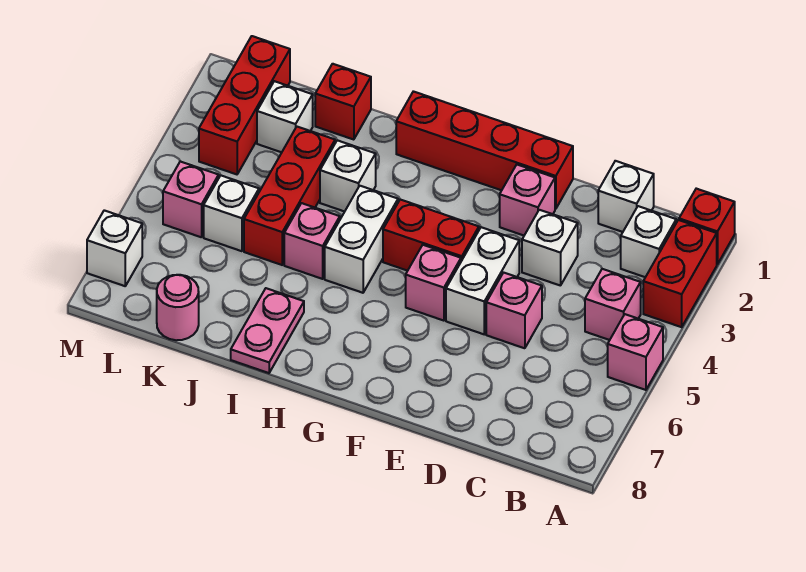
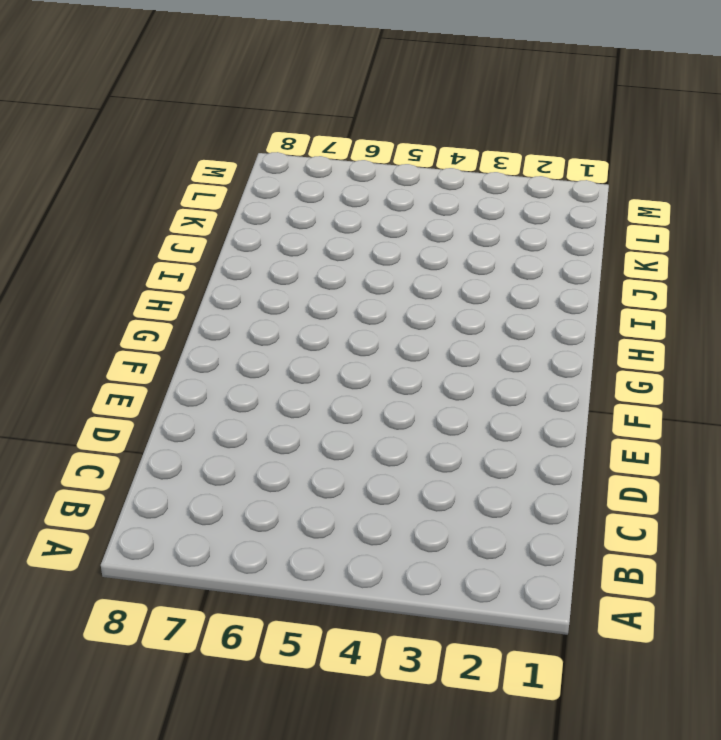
none -> red 1x1 brick [679,189,735,264]
none -> red 1x2 brick [643,220,717,327]
none -> pink 1x1 brick [608,314,663,390]

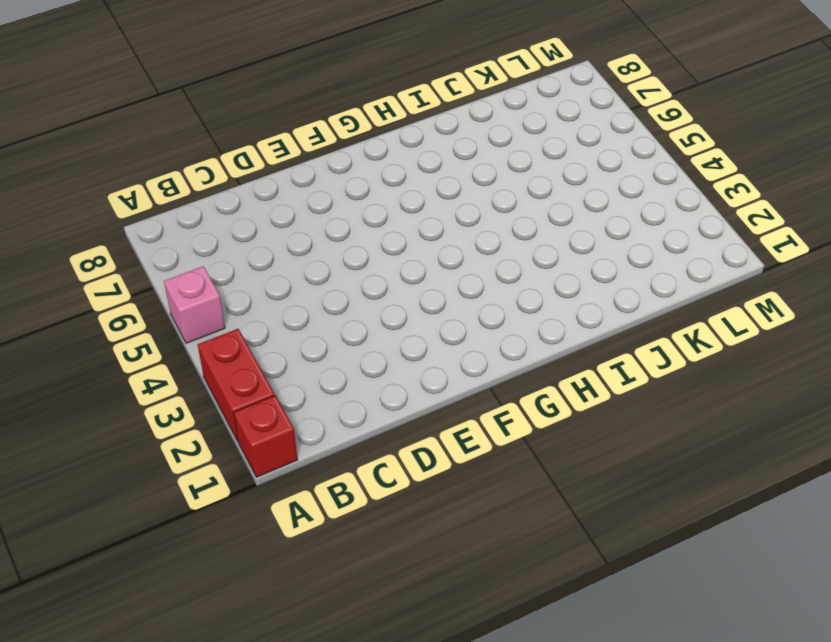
none -> white 1x1 brick [621,206,676,277]
none -> pink 1x1 brick [585,269,641,340]
none -> white 1x1 brick [598,161,654,232]

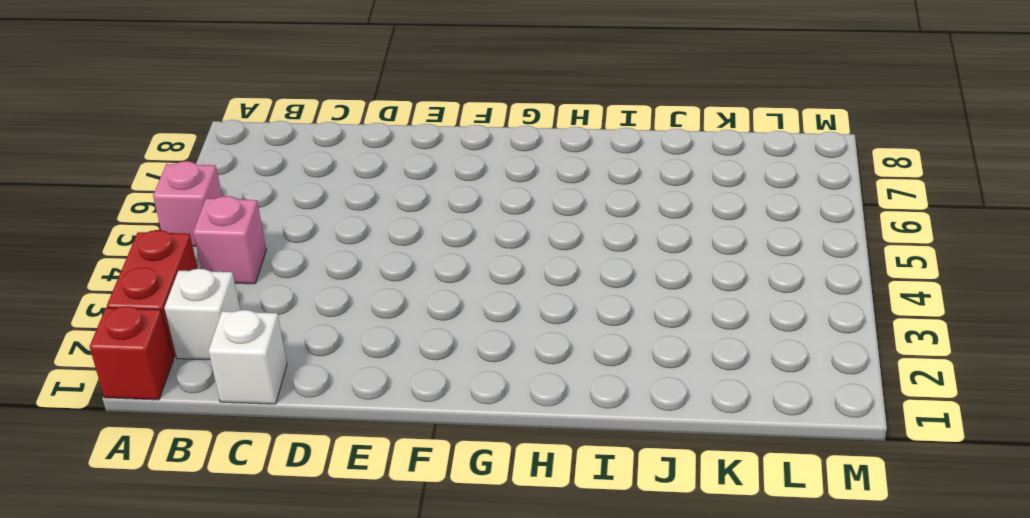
none -> white 1x1 brick [522,210,578,286]
none -> pink 1x1 brick [486,273,542,348]
none -> red 1x4 brick [396,91,573,209]

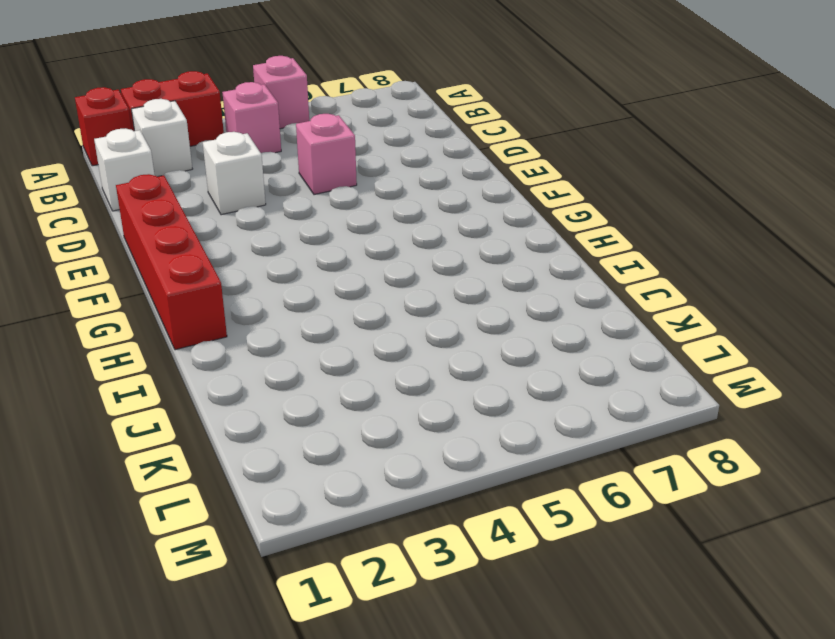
none -> pink 1x1 brick [500,165,555,235]
none -> white 1x2 brick [446,227,519,334]
none -> red 1x2 brick [383,200,479,271]

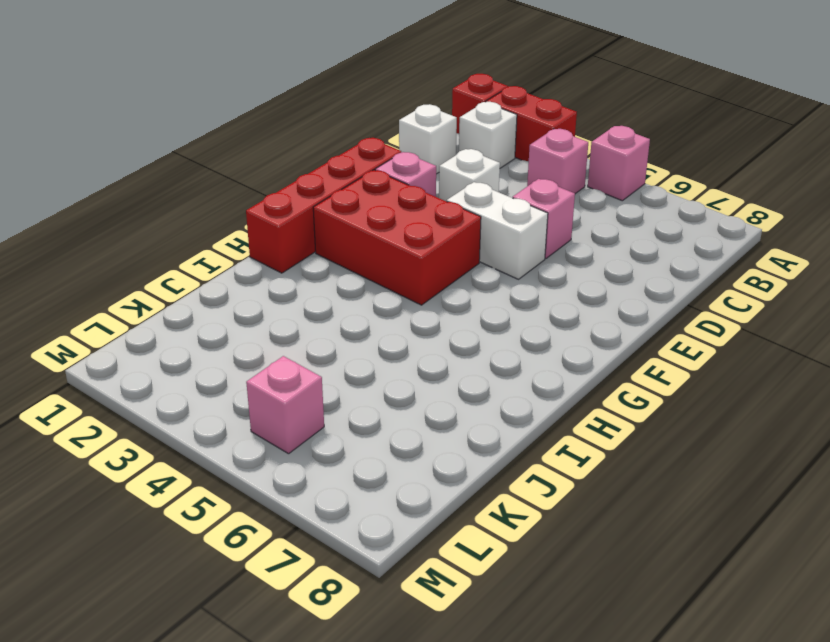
red 2x3 brick [313,170,481,305] -> red 1x2 brick [383,200,479,271]
none -> pink 1x1 brick [406,245,461,321]
none -> white 1x2 brick [325,186,398,293]
none -> white 1x1 brick [320,140,376,212]

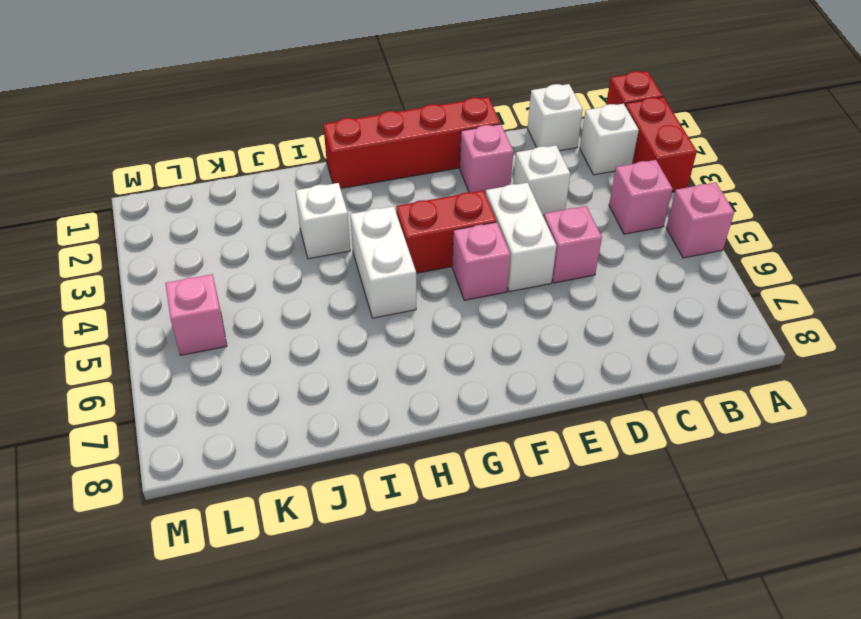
none -> pink 1x1 brick [284,203,340,279]
none -> pink 1x2 plate [231,288,304,373]
none -> red 1x1 brick [315,64,371,140]

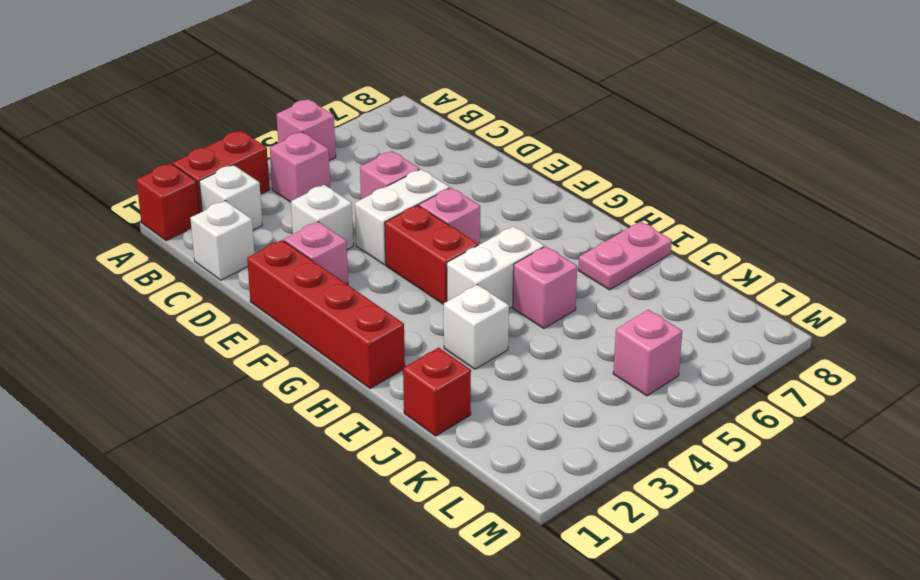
none -> red 1x3 brick [244,127,335,265]
none -> white 1x1 brick [257,81,313,152]
none -> white 1x1 brick [204,175,259,251]

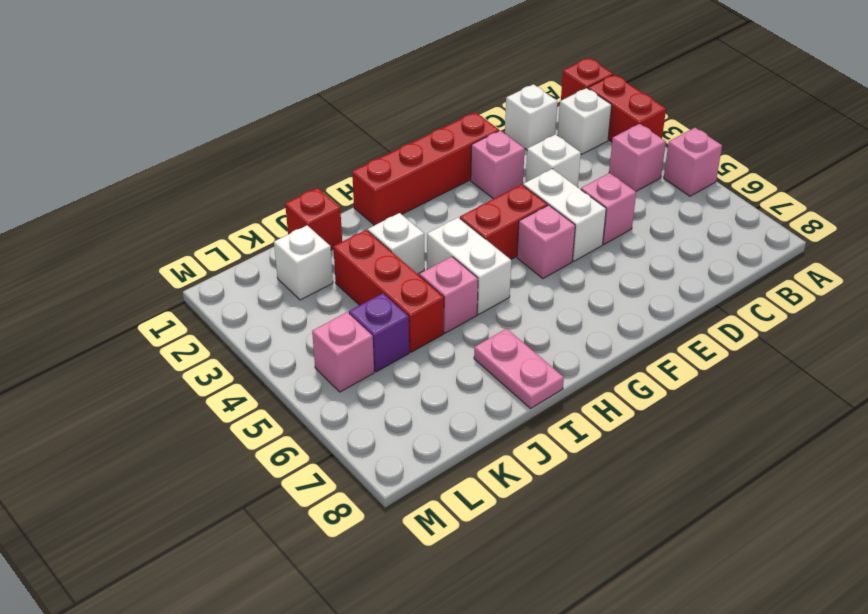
purple 1x1 brick [349,293,409,372] -> white 1x1 brick [204,175,259,251]
none -> pink 1x1 round brick [157,275,199,340]
none -> red 1x3 brick [199,36,290,174]
none -> white 1x1 brick [87,210,142,286]

